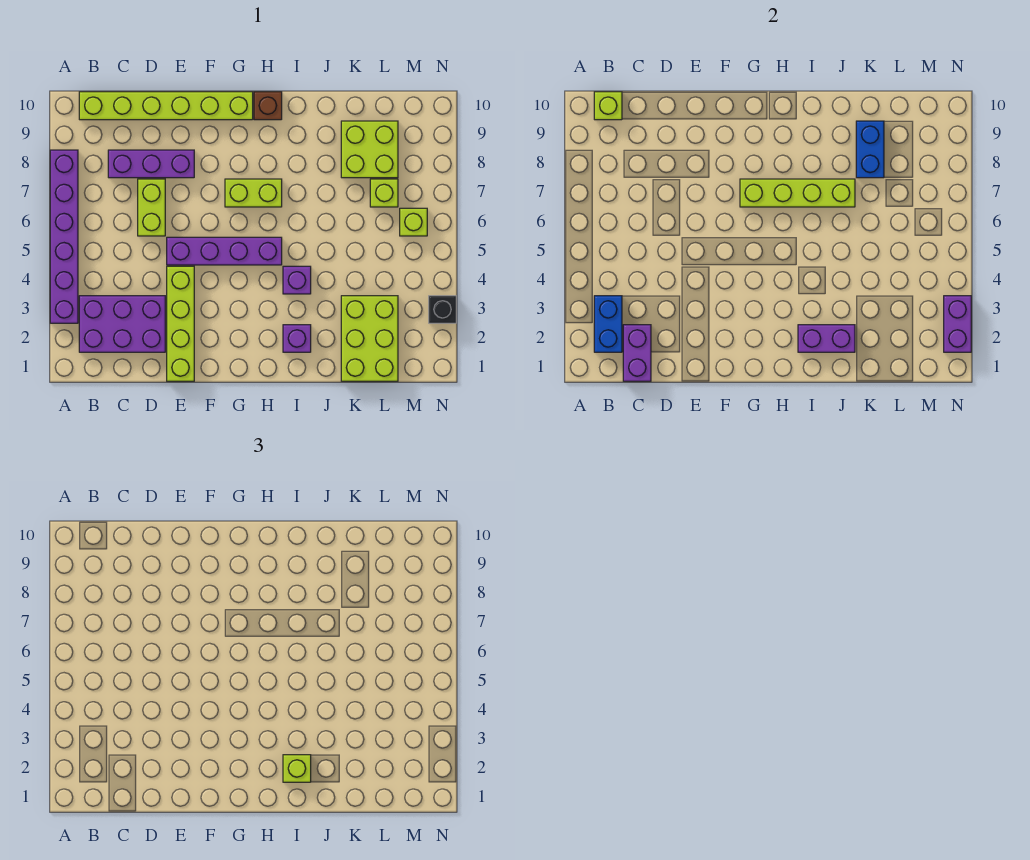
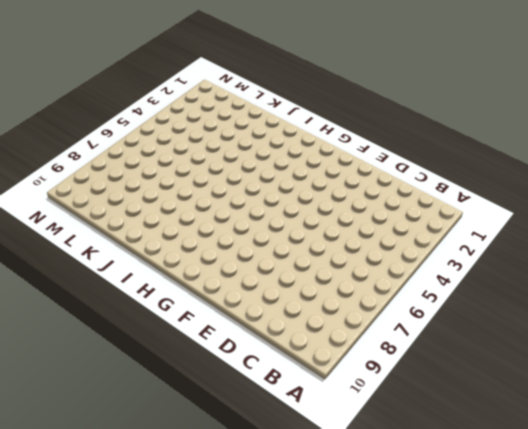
none -> purple 1x6 brick [50,150,78,323]
none -> purple 2x3 brick [79,296,165,352]
none -> lime 1x6 brick [79,92,253,120]

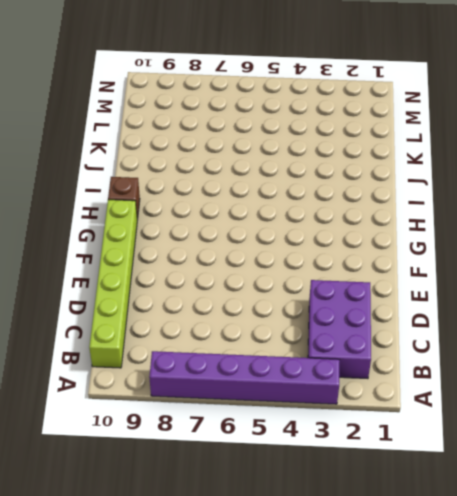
none -> purple 1x3 brick [108,150,194,178]
none -> lime 1x2 brick [138,179,165,236]
none -> lime 1x4 brick [167,266,194,381]

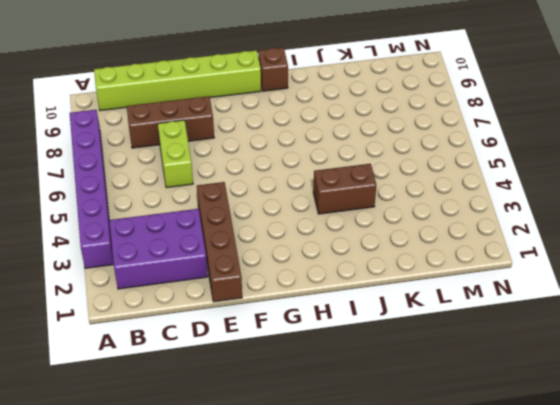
brown 1x3 brick [126,96,214,148] -> purple 1x3 brick [108,150,194,178]
brown 1x4 brick [197,182,242,302] -> lime 1x4 brick [167,266,194,381]
brown 1x2 brick [313,164,376,214] -> purple 1x1 brick [283,266,311,294]
none -> purple 1x4 brick [167,237,282,265]
none -> lime 1x2 brick [225,179,282,207]
none -> purple 1x1 brick [283,325,311,352]

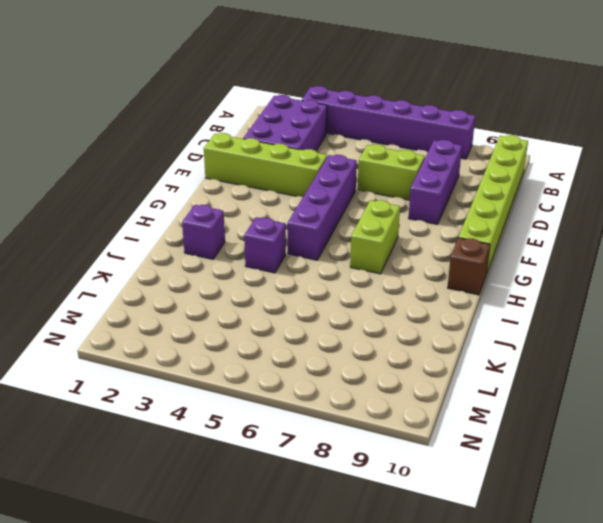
none -> lime 2x3 brick [341,296,398,381]
none -> lime 2x2 brick [341,121,398,178]
none -> lime 1x1 brick [370,179,398,207]

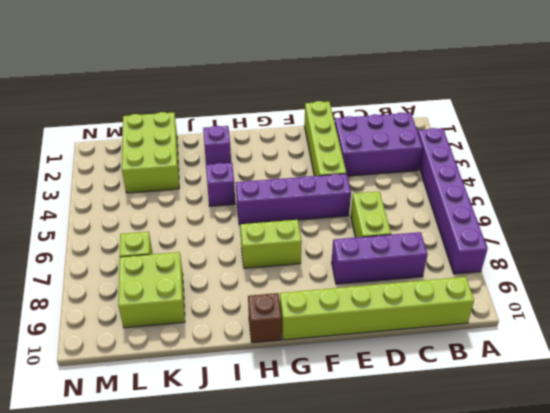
none -> lime 1x1 brick [400,208,427,236]
none -> black 1x1 brick [429,296,456,323]
none -> blue 1x2 brick [594,296,622,352]

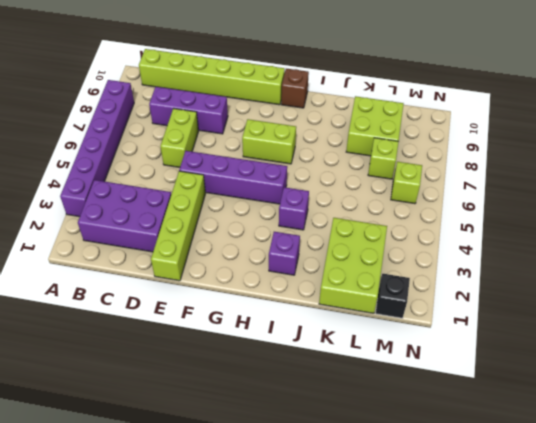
black 1x1 brick [376,274,410,318] -> black 1x1 brick moved to [429,296,456,323]
none -> blue 1x2 brick [594,296,622,352]
none -> lime 1x1 brick [594,92,622,120]
none -> purple 1x2 brick [623,325,651,381]

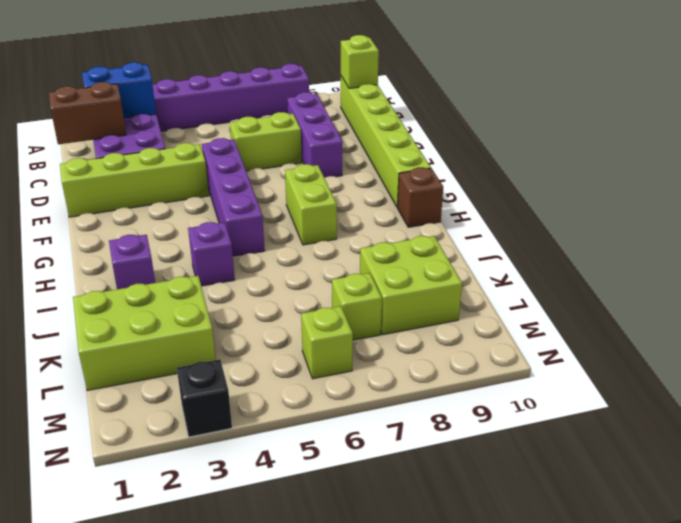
brown 1x2 brick [49,82,126,144] -> purple 1x2 brick [623,325,651,381]
none -> lime 1x4 brick [740,179,855,207]
none -> purple 1x2 brick [798,325,855,352]
none -> blue 1x2 brick [856,121,884,178]

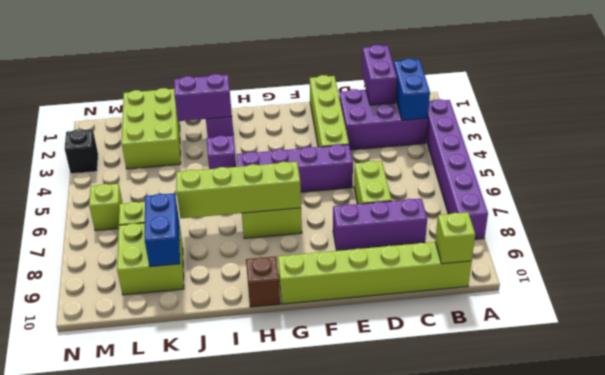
none -> purple 1x2 brick [944,296,971,352]
none -> lime 1x1 brick [283,755,311,782]

